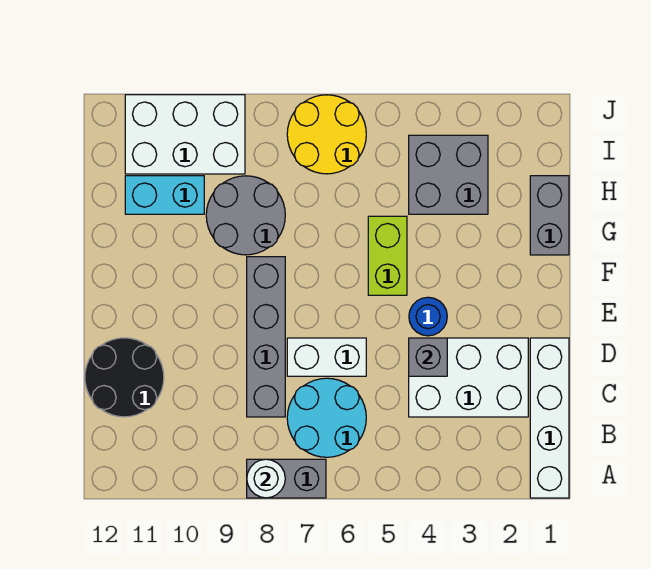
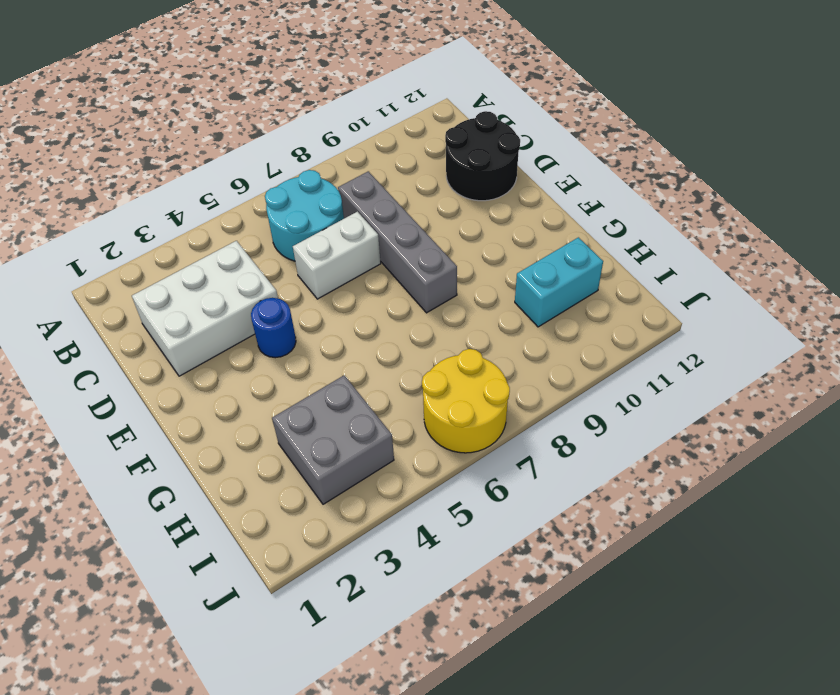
none -> white 1x4 brick [530,338,569,498]
none -> grey 1x2 brick [247,459,326,498]
none -> lime 1x2 brick [368,216,407,295]

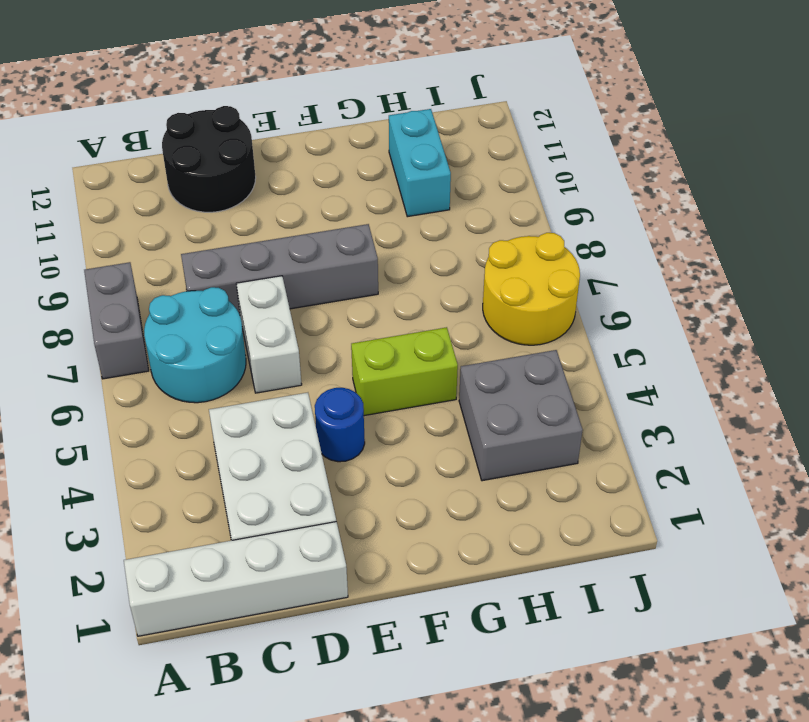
none -> grey 1x2 brick [530,176,569,255]
none -> grey 2x2 round brick [206,176,285,255]
none -> white 2x3 brick [125,95,245,174]

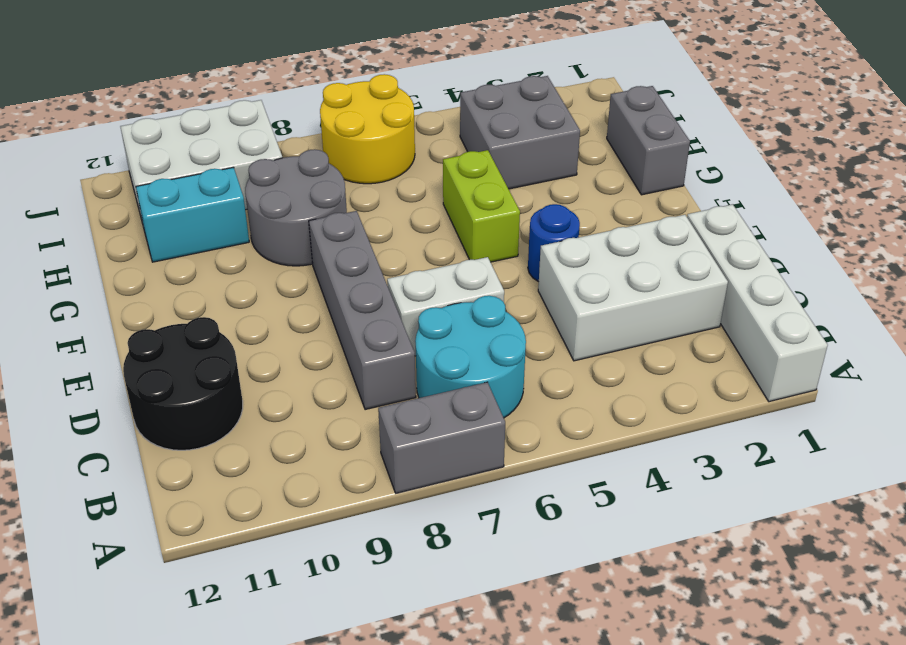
none -> white 1x1 round brick [247,459,285,498]
none -> grey 1x1 brick [409,338,447,376]

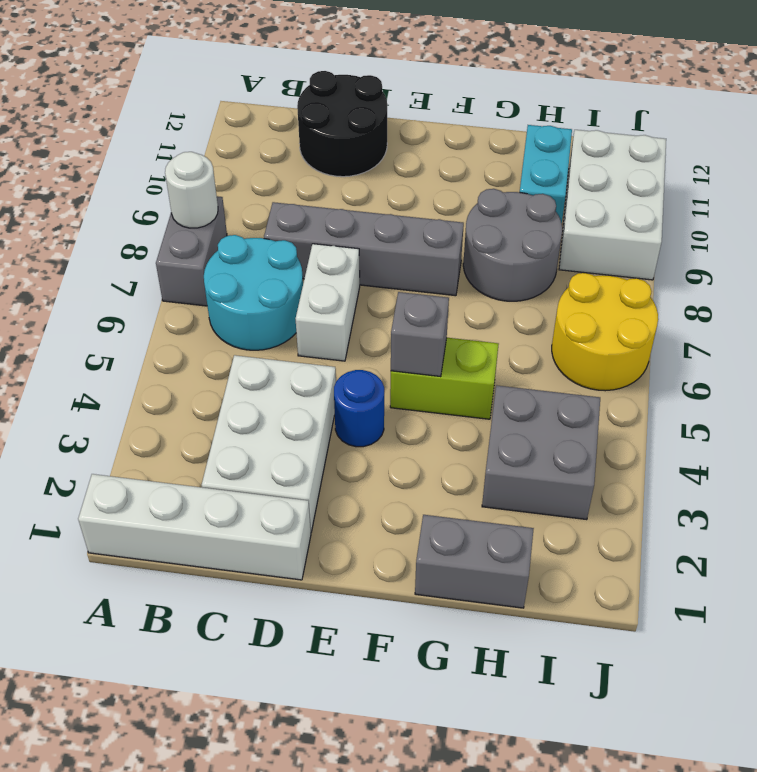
grey 1x1 brick [391,292,449,377] -> grey 1x1 brick moved to [409,338,447,376]

